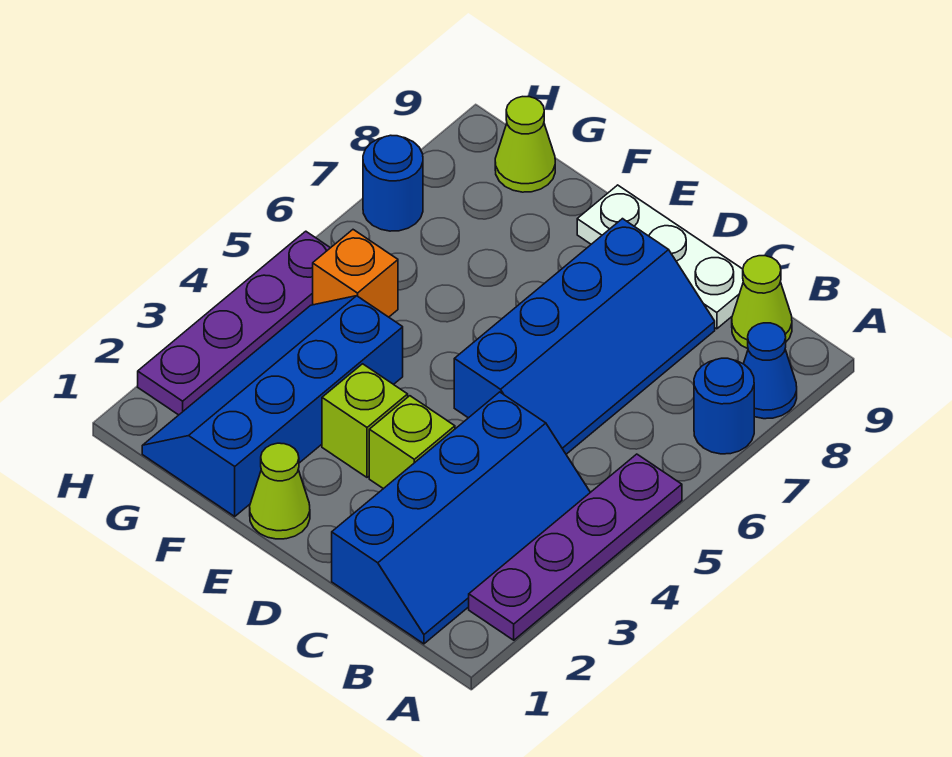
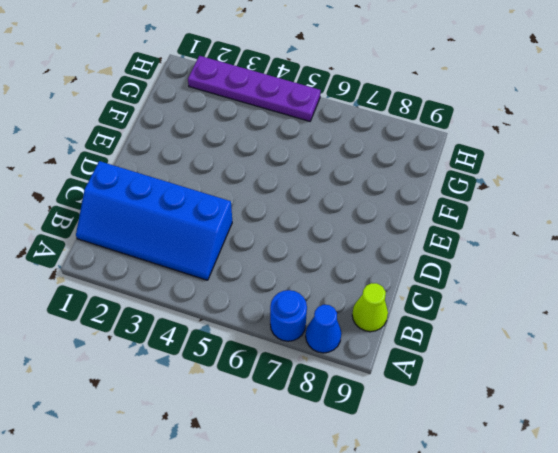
none -> purple 1x4 plate [469,454,682,640]
none -> blue 2x4 slope [454,219,715,454]
none -> white 1x3 plate [577,185,743,329]

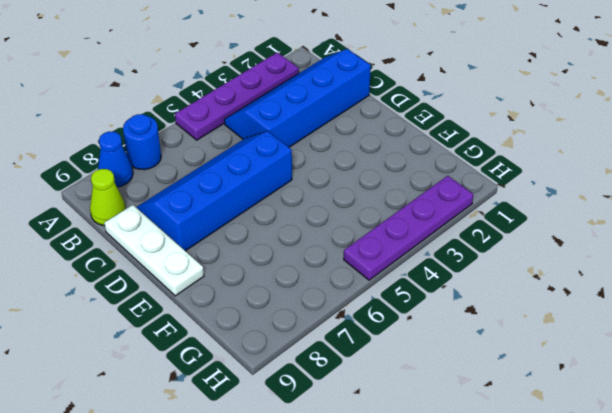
none -> lime 1x1 brick [369,396,455,489]
none -> lime 1x1 cone [250,443,310,539]
none -> lime 1x1 brick [322,364,408,477]

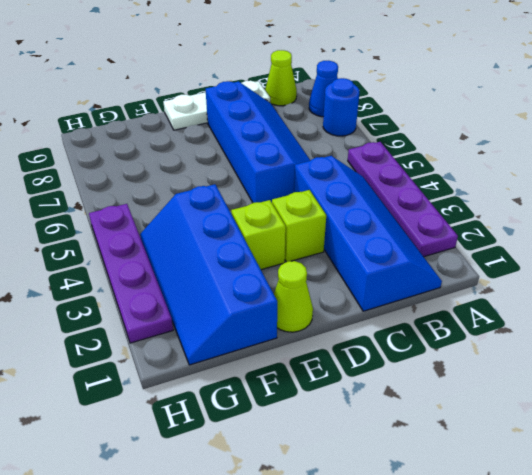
none -> orange 1x1 brick [313,230,398,317]
none -> lime 1x1 cone [495,97,555,192]
none -> blue 1x1 round brick [363,135,423,231]

